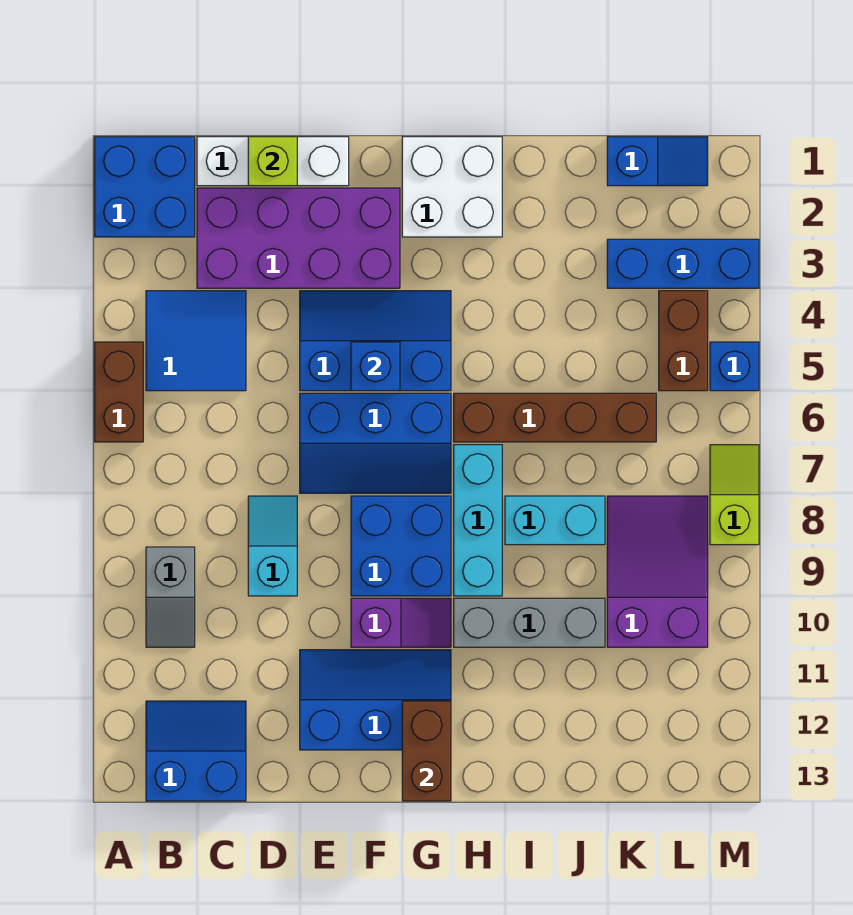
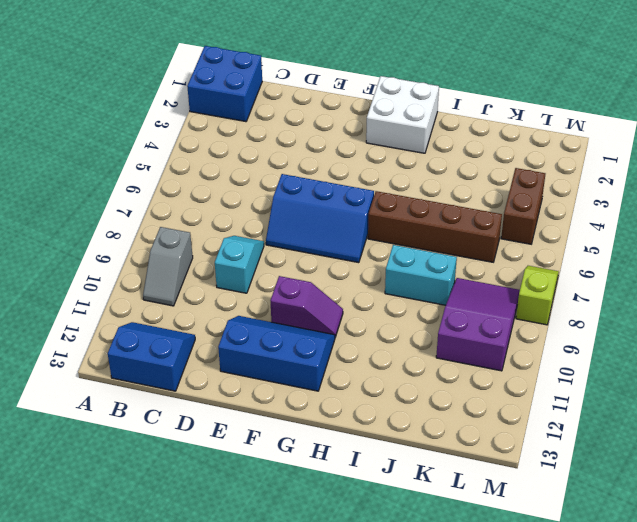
none -> brown 1x2 brick [95,342,143,442]
none -> blue 2x2 tile [146,291,246,391]
none -> white 1x3 brick [197,137,349,186]

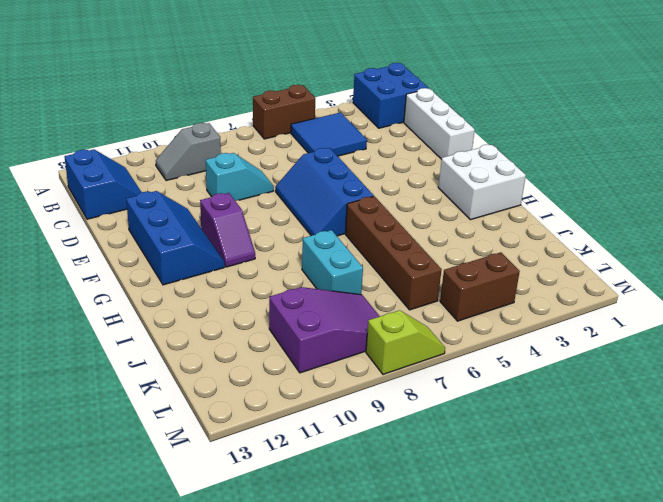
none -> purple 2x4 brick [197,188,400,288]
none -> blue 2x3 slope [300,291,451,391]
none -> blue 2x2 brick [351,496,451,596]

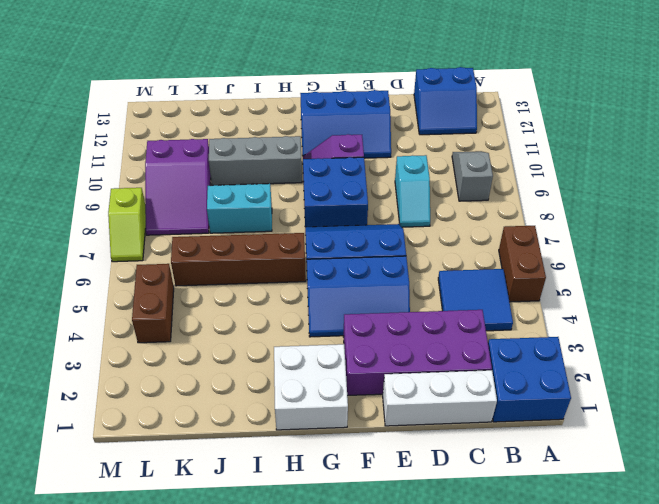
none -> cyan 1x3 brick [454,445,502,596]
none -> blue 1x2 slope [607,137,708,186]
none -> blue 1x3 brick [607,239,759,288]

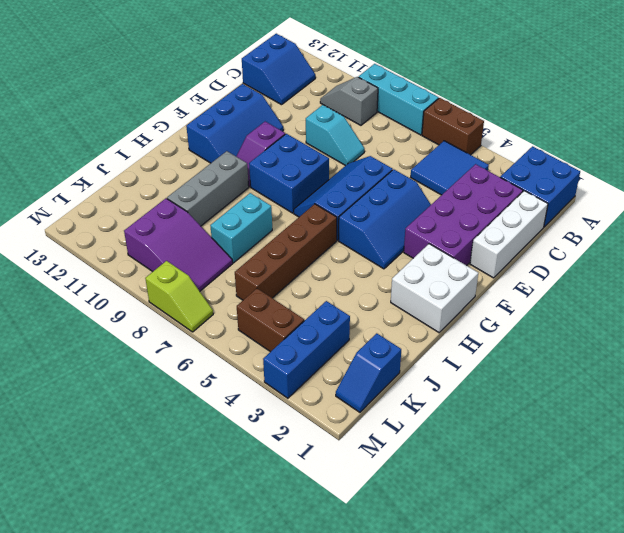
cyan 1x3 brick [359,64,439,135] -> cyan 1x3 brick moved to [454,445,502,596]
none -> blue 1x1 brick [710,342,759,391]
none -> lime 1x1 brick [248,137,297,186]
none -> blue 1x1 brick [351,342,400,391]

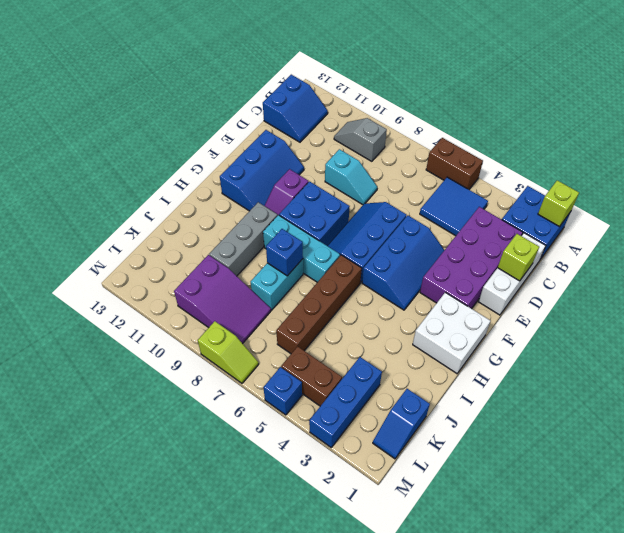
lime 1x1 brick [538,180,579,227] -> none
blue 1x1 brick [266,229,303,276] -> blue 1x1 brick moved to [351,342,400,391]
none -> brown 1x2 brick [402,701,451,801]

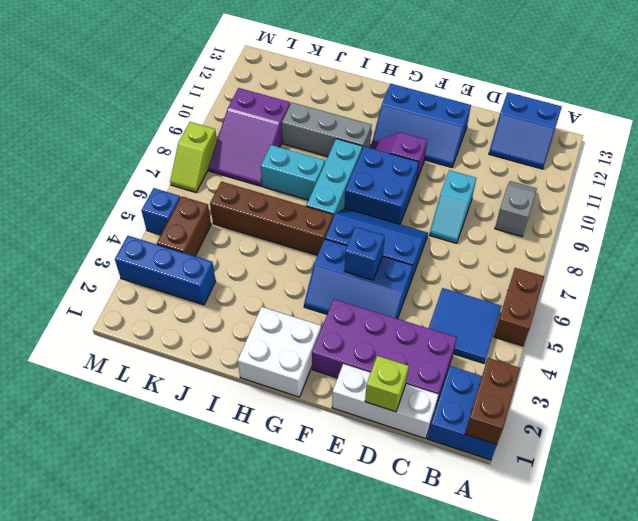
brown 1x2 brick [465,358,520,445] -> brown 1x2 brick moved to [402,701,451,801]
none -> blue 1x2 slope [607,137,708,186]

